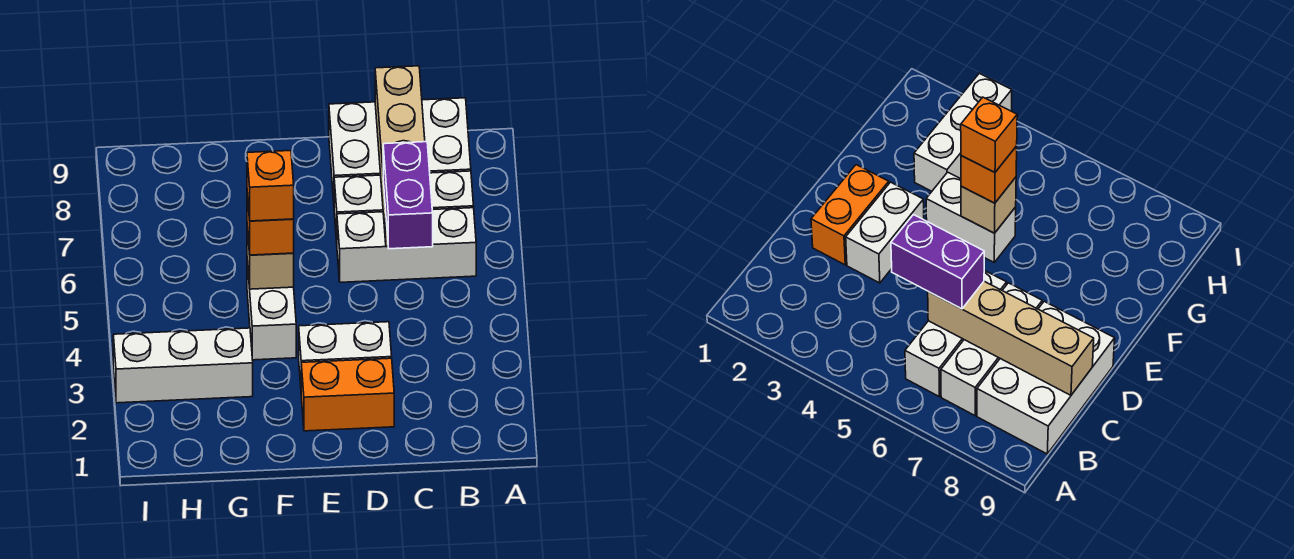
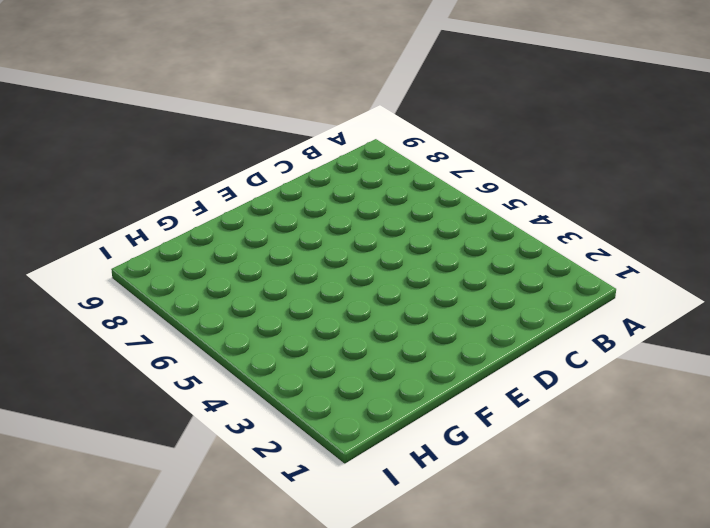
none -> white 1x3 brick [337,208,476,282]
none -> white 1x3 brick [334,171,474,241]
none -> white 2x3 brick [329,98,471,200]

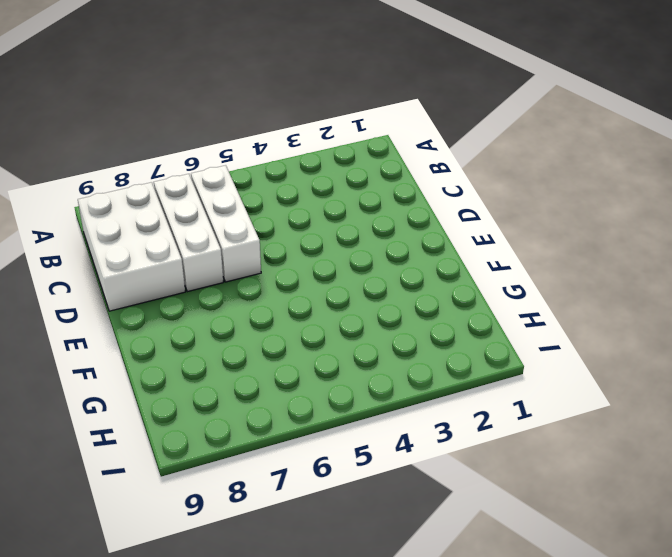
none -> orange 1x2 brick [301,358,394,431]
none -> white 1x2 brick [299,322,392,385]
none -> white 1x2 brick [247,261,296,360]

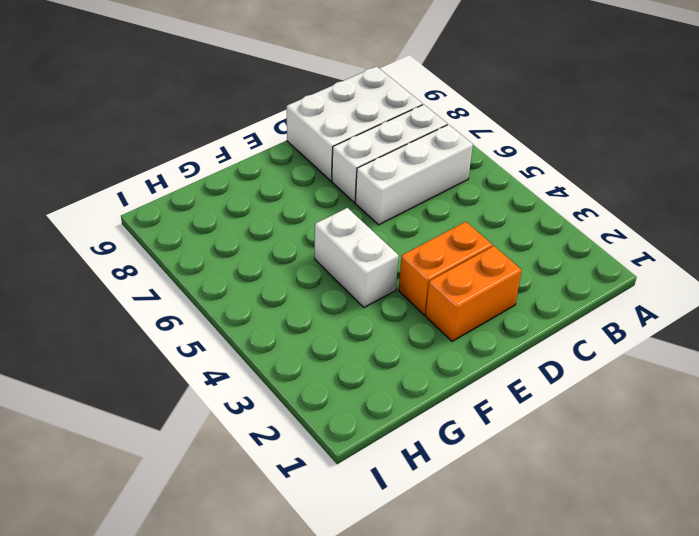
orange 1x2 brick [399,222,493,315] -> white 1x2 brick [299,322,392,385]
none -> white 1x3 brick [113,328,253,403]
none -> tan 1x4 brick [375,66,425,246]
none -> tan 1x1 brick [247,227,294,289]

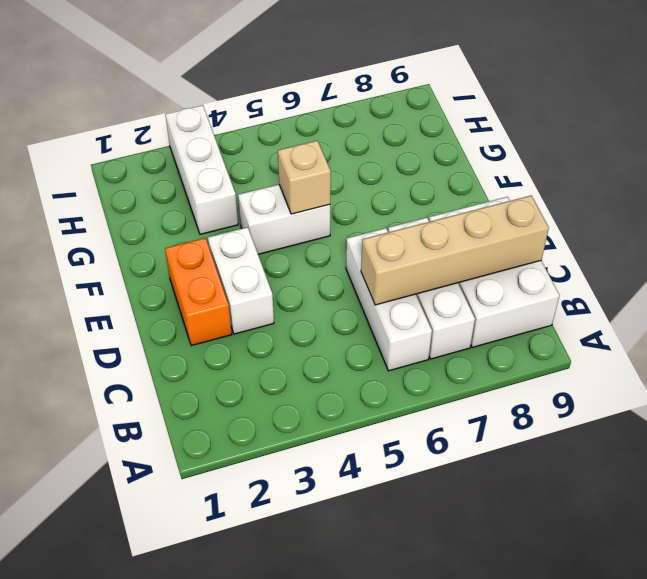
none -> purple 1x2 brick [383,142,433,249]
none -> orange 1x1 brick [247,193,294,255]
none -> orange 1x1 brick [247,151,294,221]

